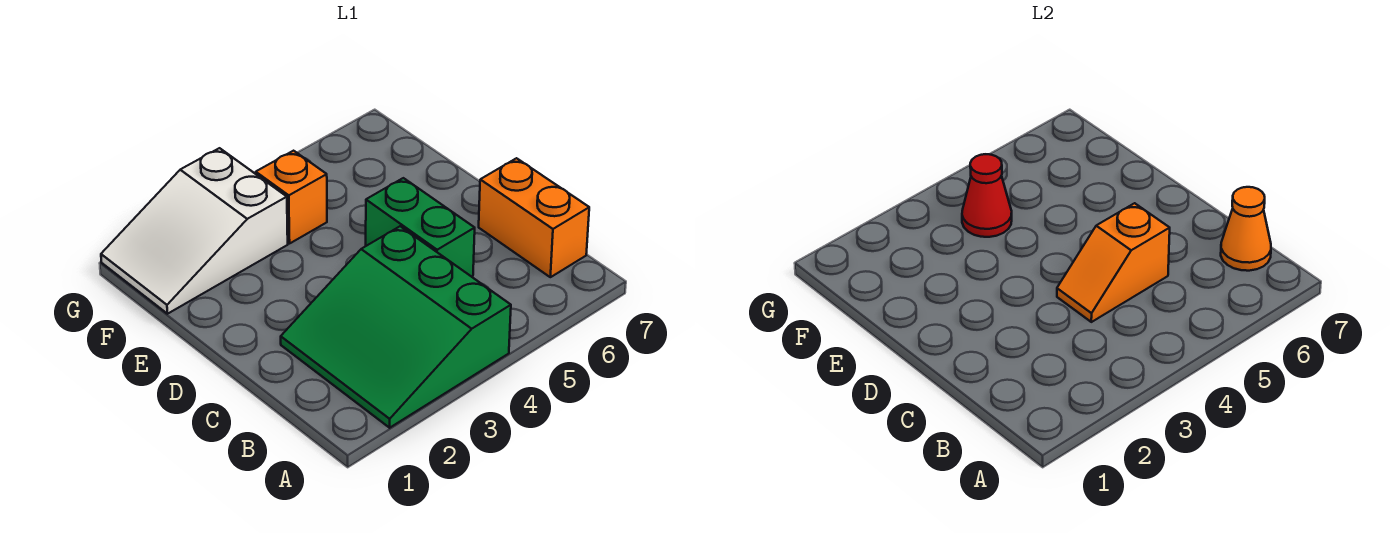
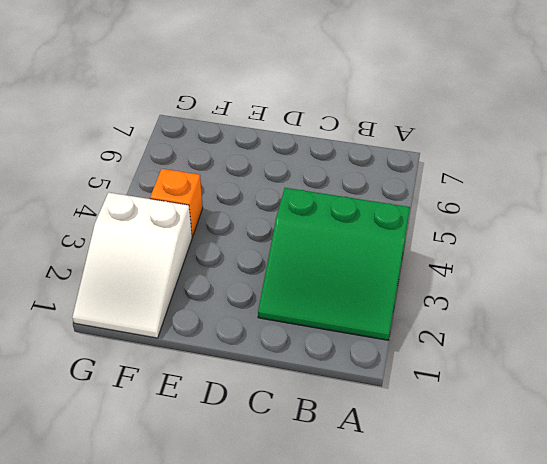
none -> orange 1x2 brick [479,158,589,277]
none -> green 1x2 brick [366,178,475,277]

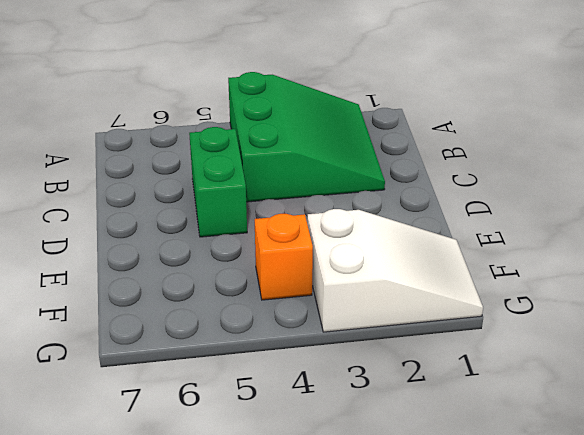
none -> orange 1x2 brick [479,158,589,277]
none -> orange 1x1 cone [1221,187,1271,271]

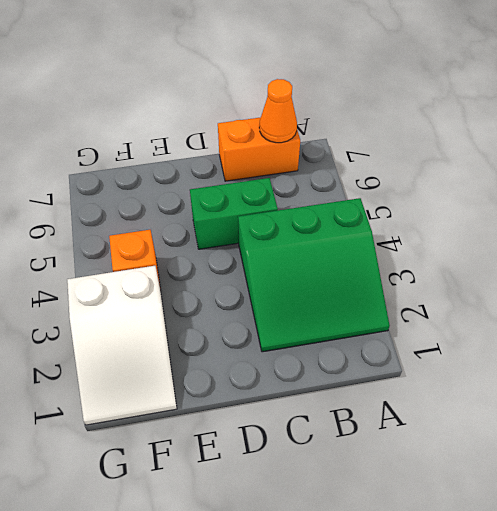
none -> orange 1x2 slope [1057,203,1170,322]
none -> red 1x1 cone [962,154,1012,237]

